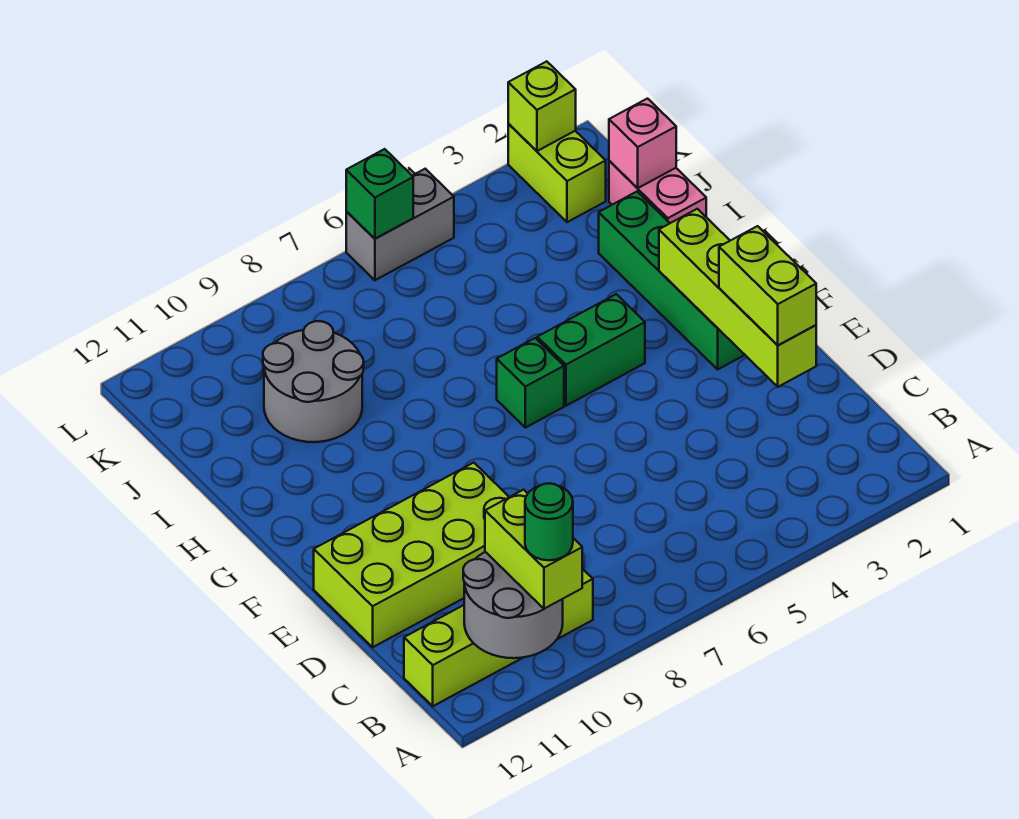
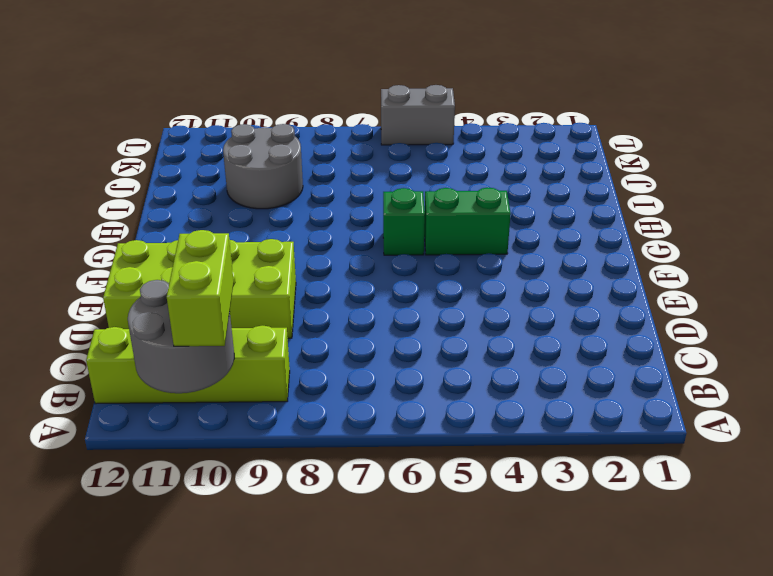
none -> green 1x4 brick [599,192,745,369]
none -> pink 1x2 brick [609,161,706,223]
none -> lime 1x2 brick [508,124,606,222]

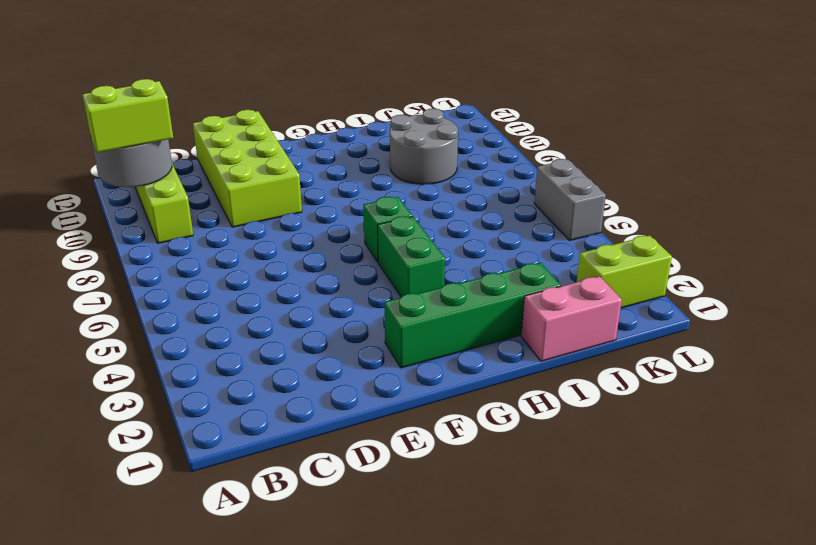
none -> lime 1x4 brick [659,209,816,387]
none -> pink 1x1 brick [609,99,676,188]
none -> lime 1x1 brick [508,61,576,151]

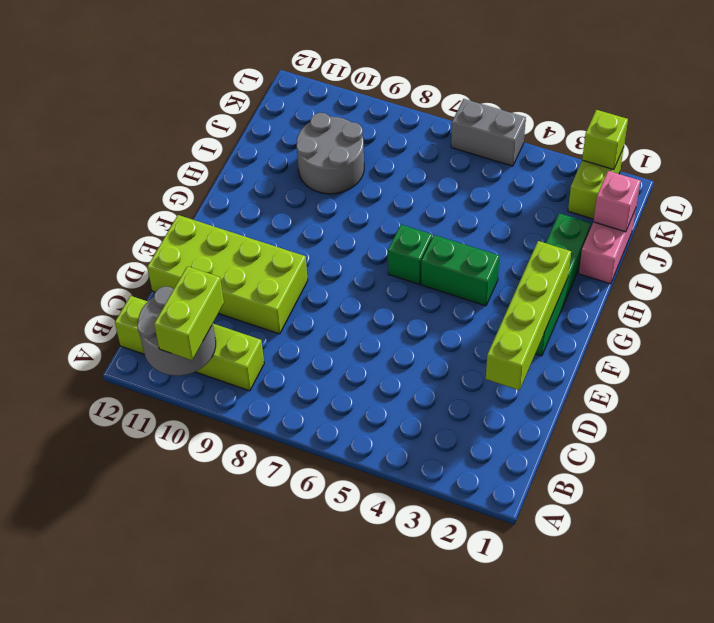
none -> green 1x1 brick [346,149,413,239]
none -> lime 1x2 brick [719,226,816,345]
none -> green 1x1 round brick [525,483,573,560]

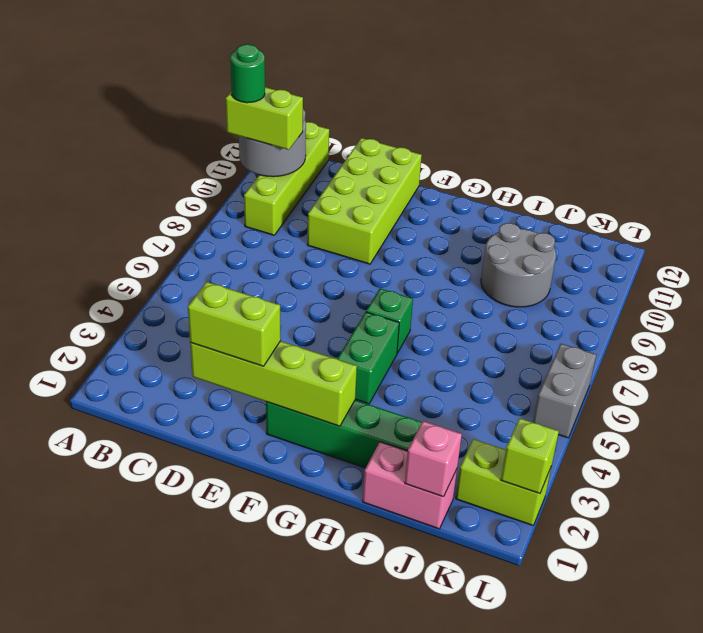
none -> green 1x1 brick [346,149,413,239]

